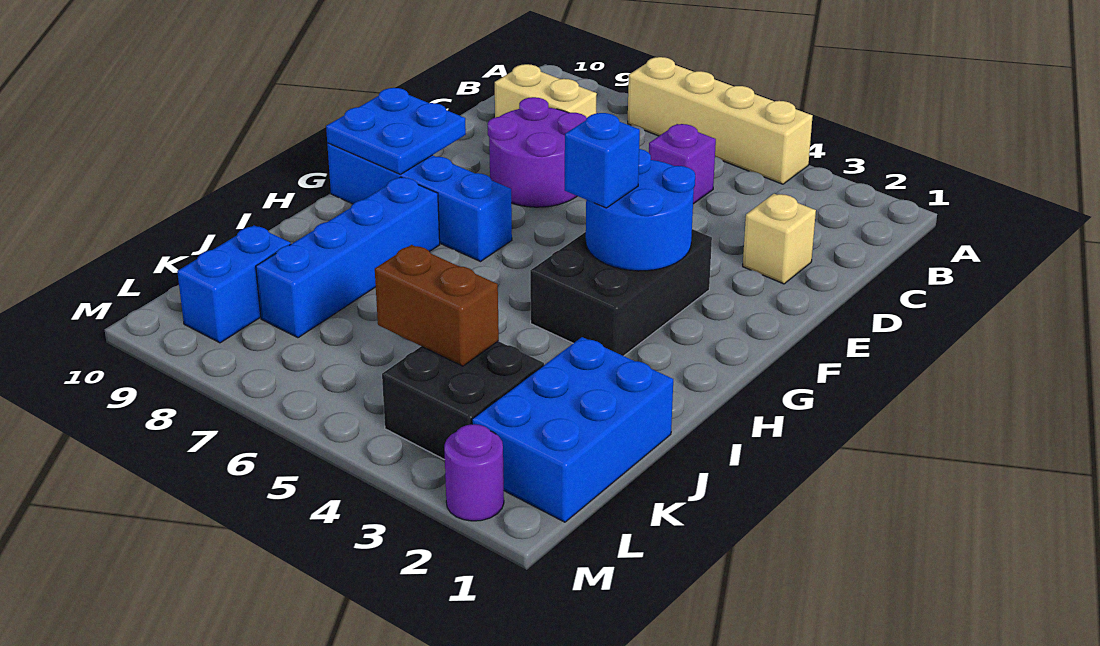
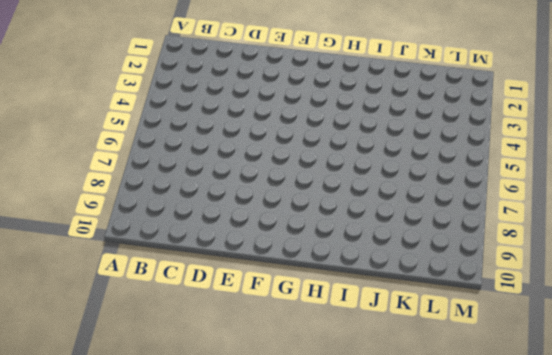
none -> tan 1x4 brick [628,57,813,184]
none -> purple 1x1 brick [649,124,716,204]
none -> tan 1x2 brick [495,64,597,118]

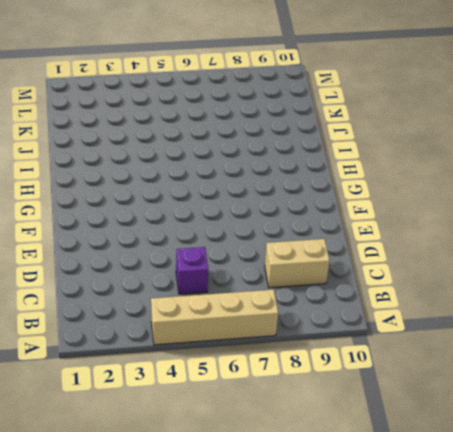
none -> tan 1x1 brick [743,194,816,284]
none -> purple 2x2 round brick [488,97,587,207]
none -> black 2x3 brick [530,229,712,356]

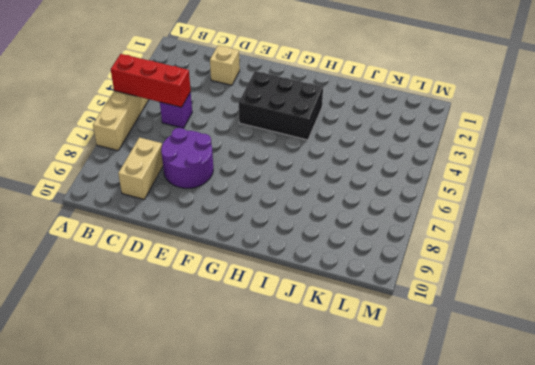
red 1x3 brick [111,54,191,107] -> none
none -> blue 1x4 brick [327,143,512,262]
none -> blue 1x4 brick [256,177,440,338]
none -> blue 2x3 brick [472,337,673,522]

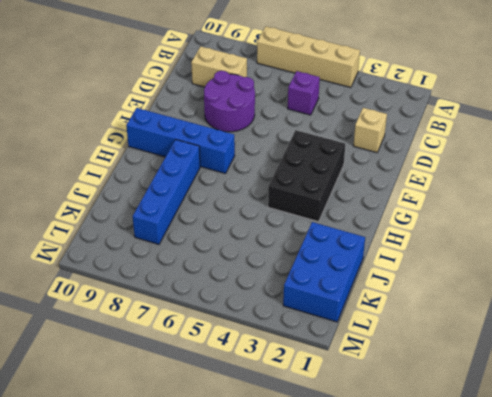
none -> black 2x2 brick [382,341,544,460]
none -> blue 1x2 brick [177,225,291,343]
none -> purple 1x1 round brick [444,424,504,521]

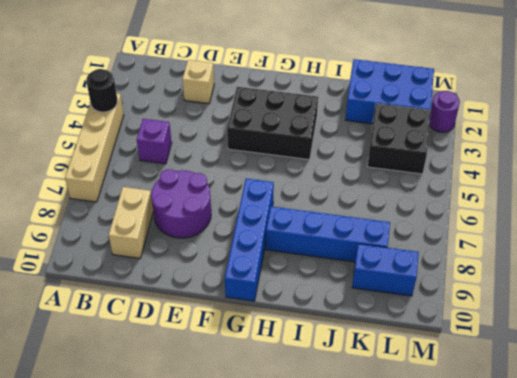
black 1x1 round brick [86,69,118,112] -> none
none -> blue 2x2 round brick [586,149,695,271]
none -> blue 2x2 plate [326,88,466,174]
none -> brown 1x2 brick [375,245,499,366]

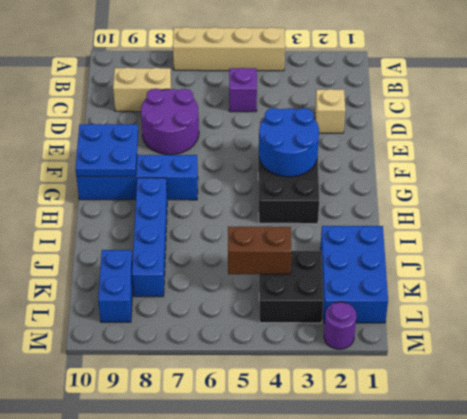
none -> blue 1x1 brick [565,113,640,208]

